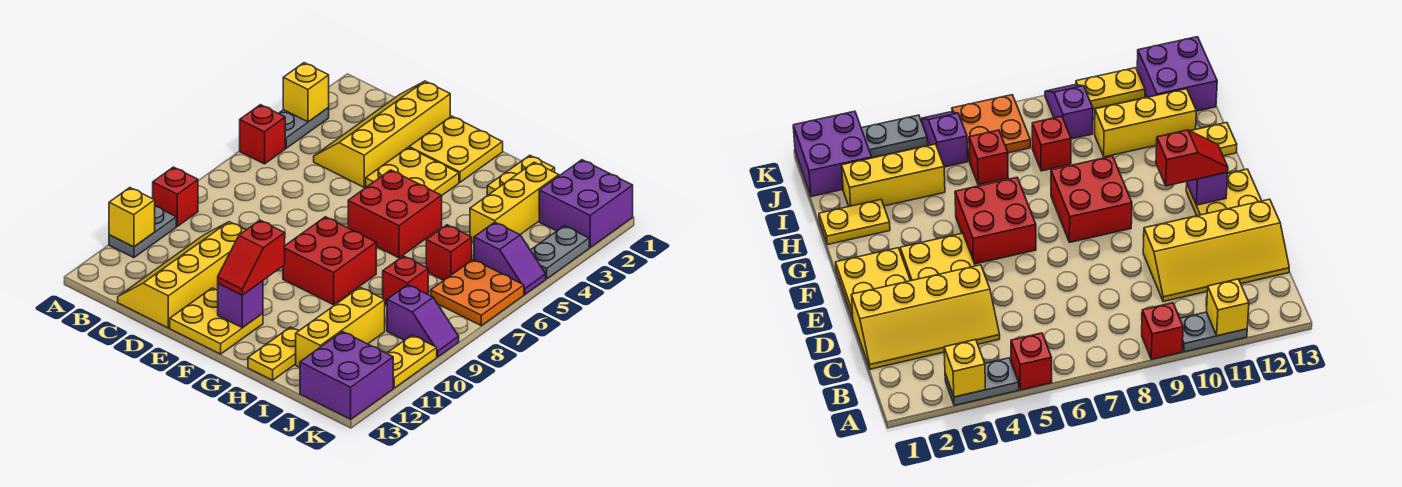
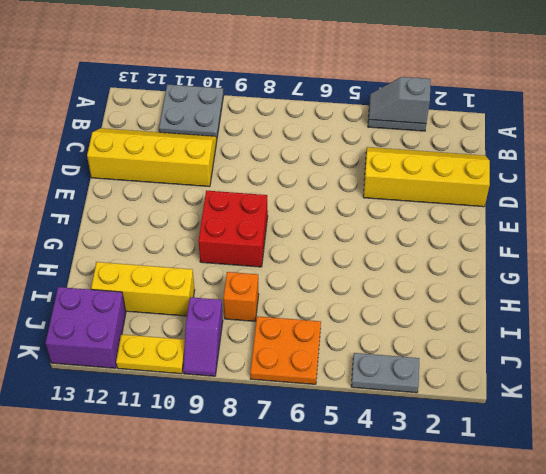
grey 1x2 slope [369,77,431,124] -> yellow 1x1 brick [283,63,329,122]
grey 2x2 plate [159,84,224,137] -> grey 1x2 plate [109,206,176,258]
orange 1x1 brick [223,272,259,321] -> red 1x1 brick [383,256,428,305]
none -> red 1x1 brick [240,105,285,164]
none -> red 1x1 brick [153,167,198,226]
none -> yellow 2x2 plate [409,116,503,182]

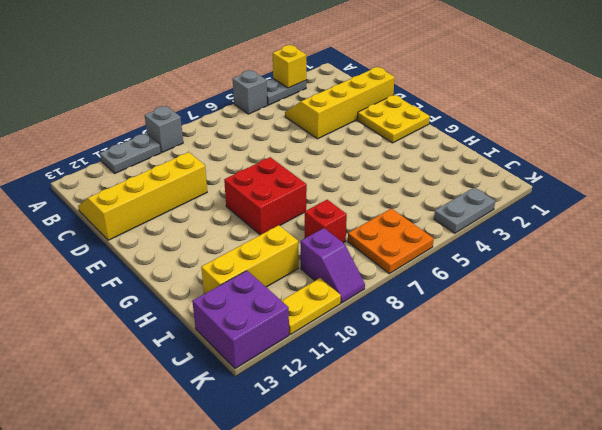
grey 1x1 brick [233,70,268,114] -> red 1x1 brick [240,105,285,164]
grey 1x1 brick [145,106,183,153] -> red 1x1 brick [153,167,198,226]
none -> yellow 2x2 plate [366,147,459,195]
none -> yellow 2x2 plate [170,288,263,354]
none -> red 2x2 brick [348,170,442,258]

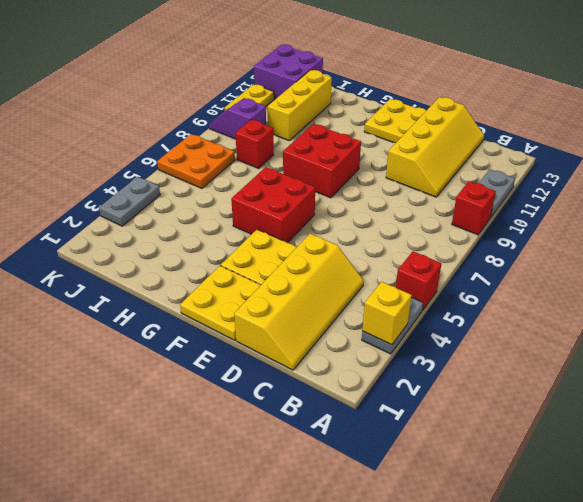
none -> yellow 1x2 plate [487,155,555,196]
none -> yellow 1x2 plate [248,327,299,380]
none -> yellow 1x3 brick [470,162,559,242]

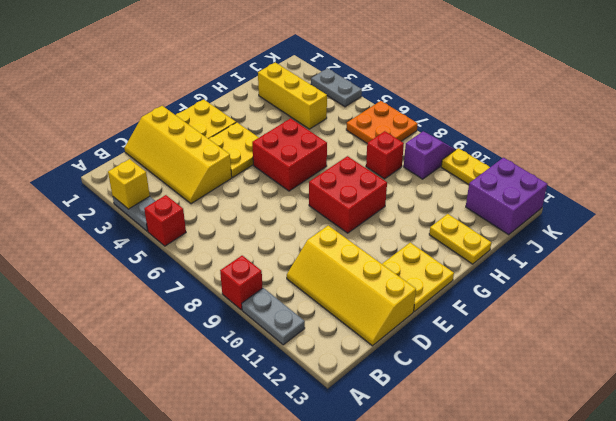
none -> yellow 1x2 plate [487,155,555,196]
none -> red 1x1 brick [426,225,472,280]
none -> yellow 1x3 brick [296,287,385,367]

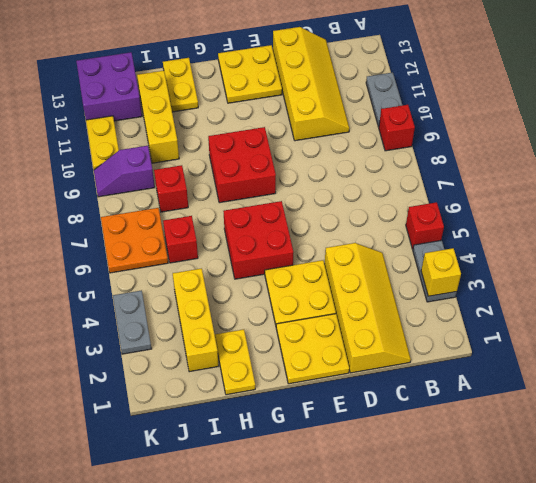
none -> purple 2x2 brick [539,160,633,247]
none -> purple 1x2 slope [474,222,546,294]
none -> yellow 1x1 brick [109,188,155,247]

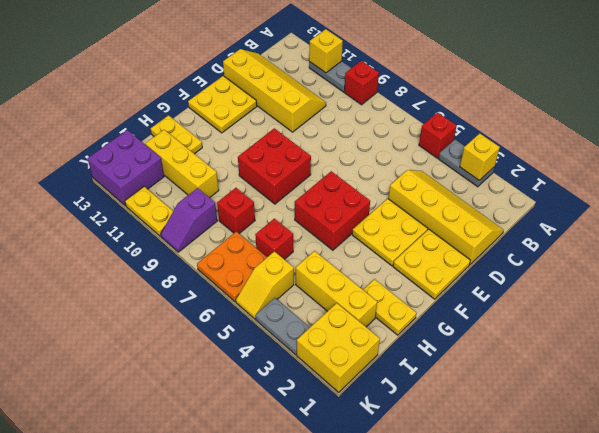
yellow 2x2 brick [297,303,380,392] -> purple 2x2 brick [539,160,633,247]
yellow 1x2 slope [236,251,294,319] -> purple 1x2 slope [474,222,546,294]
none -> purple 1x1 brick [218,281,263,328]
none -> red 1x2 slope [218,220,285,295]

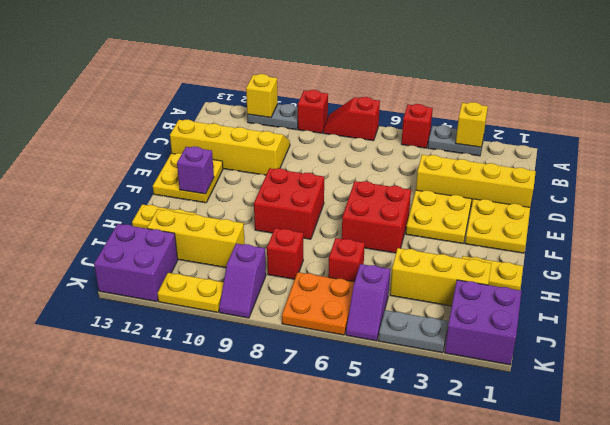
red 1x2 slope [323,97,380,141] -> red 1x2 slope moved to [218,220,285,295]

